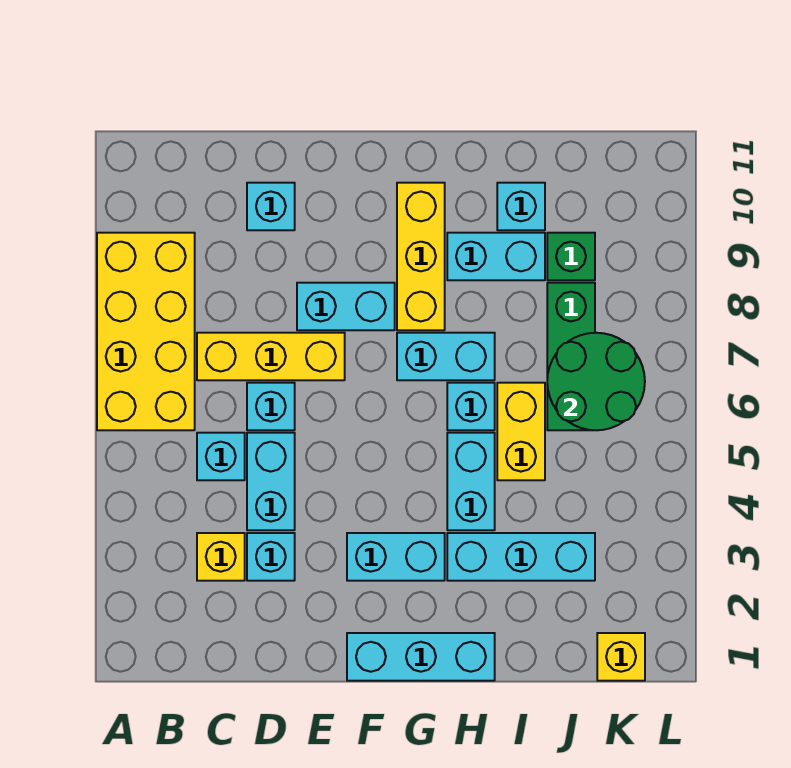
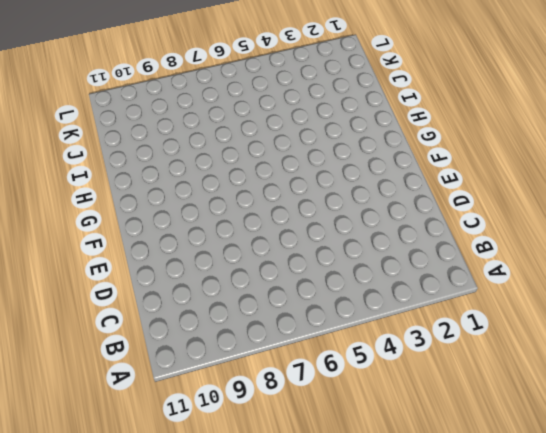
none -> yellow 2x4 brick [97,233,195,430]
none -> yellow 1x1 brick [197,533,245,581]
none -> cyan 1x1 brick [197,433,245,480]

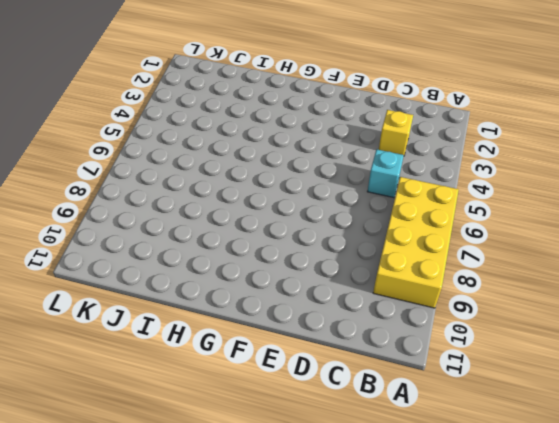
none -> yellow 1x3 brick [197,333,345,380]
none -> cyan 1x1 brick [247,533,295,581]
none -> cyan 1x2 brick [247,433,295,530]

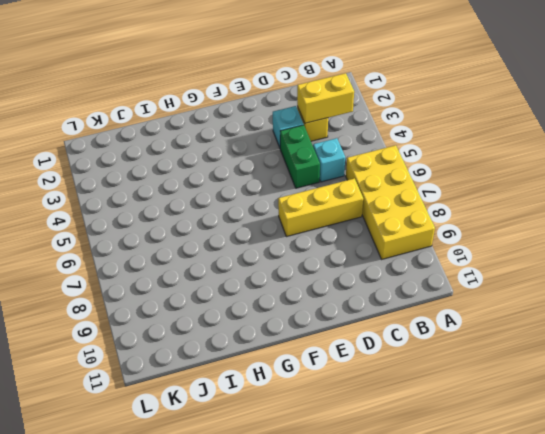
yellow 1x2 brick [297,73,354,123] -> yellow 1x2 brick turned to [497,383,545,480]
green 1x2 brick [280,125,320,188] -> cyan 1x2 brick [247,433,295,530]
none -> cyan 1x1 brick [247,383,295,430]
none -> cyan 1x1 brick [247,183,295,230]
none -> cyan 1x2 brick [297,283,395,330]

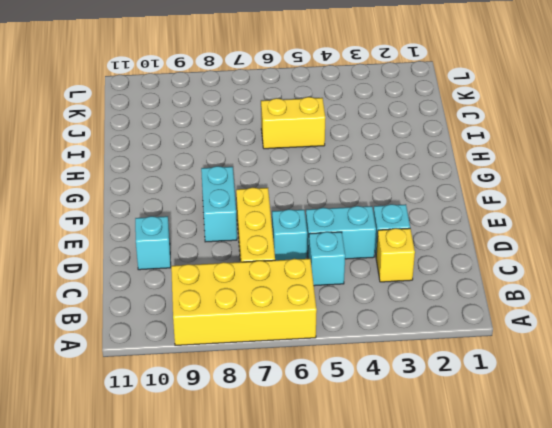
none -> cyan 1x3 brick [347,633,495,681]
none -> cyan 1x2 brick [347,533,445,581]
none -> cyan 1x2 brick [397,333,495,380]

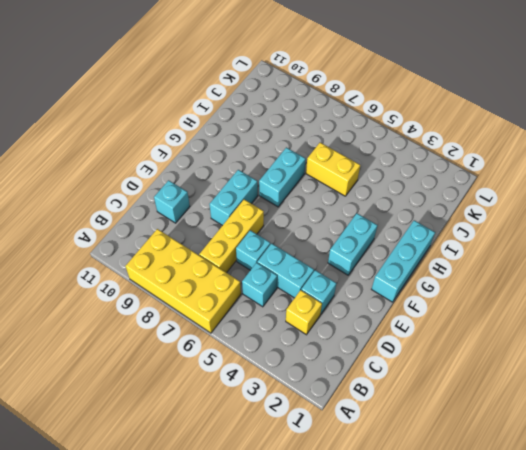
none -> yellow 1x3 brick [397,183,445,330]
none -> cyan 1x3 brick [447,533,595,581]
none -> cyan 1x2 brick [447,433,495,530]

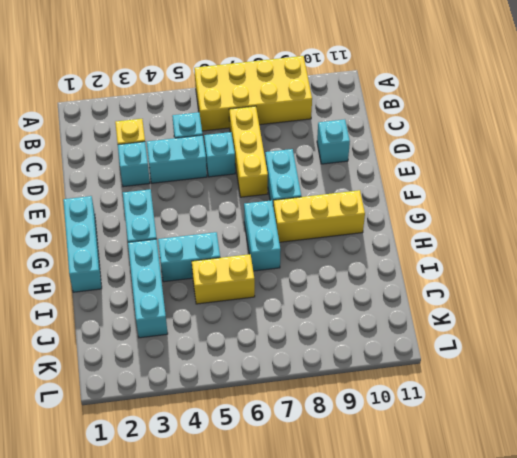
none -> cyan 1x1 brick [447,383,495,430]
none -> cyan 1x2 brick [447,233,545,280]
none -> cyan 1x1 brick [497,183,545,230]

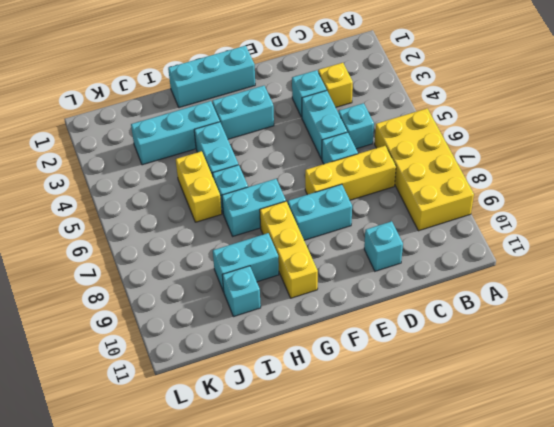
none -> green 1x3 brick [547,283,595,430]
none -> green 1x1 brick [547,233,595,280]
none -> yellow 1x1 brick [597,633,645,681]

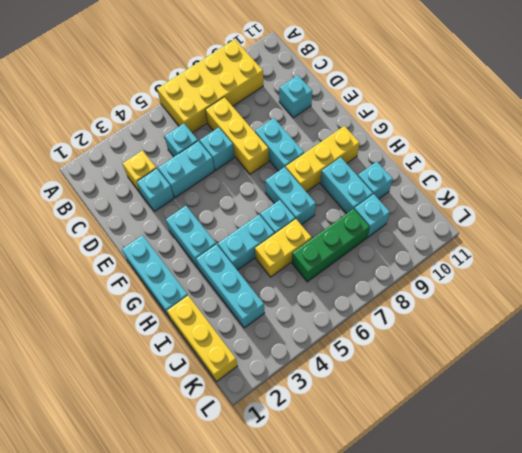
yellow 1x3 brick [167,296,238,381] -> yellow 1x1 brick [597,633,645,681]
cyan 1x1 brick [355,194,390,237] -> green 1x1 brick [547,233,595,280]
none -> green 2x2 round brick [547,333,645,430]

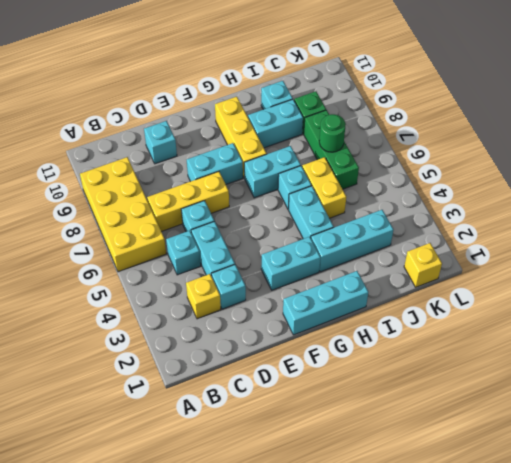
green 1x1 round brick [319,114,346,152] -> green 2x2 round brick [547,333,645,430]

